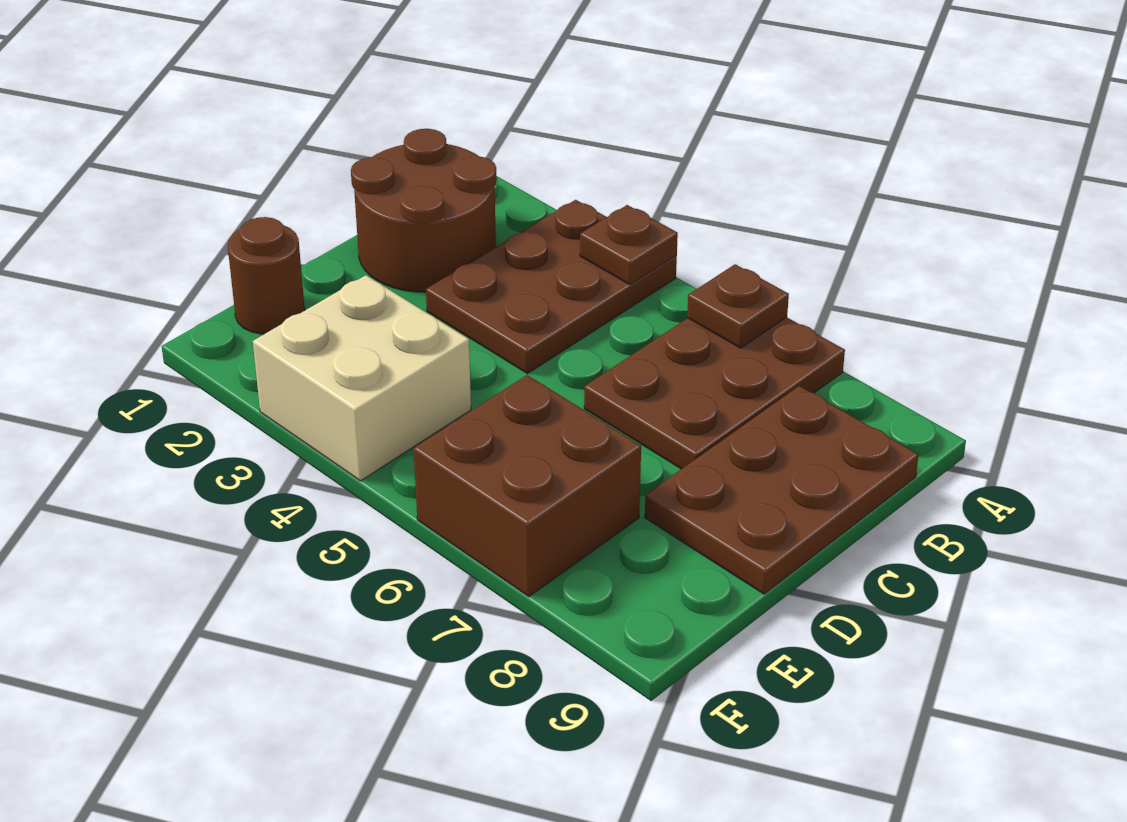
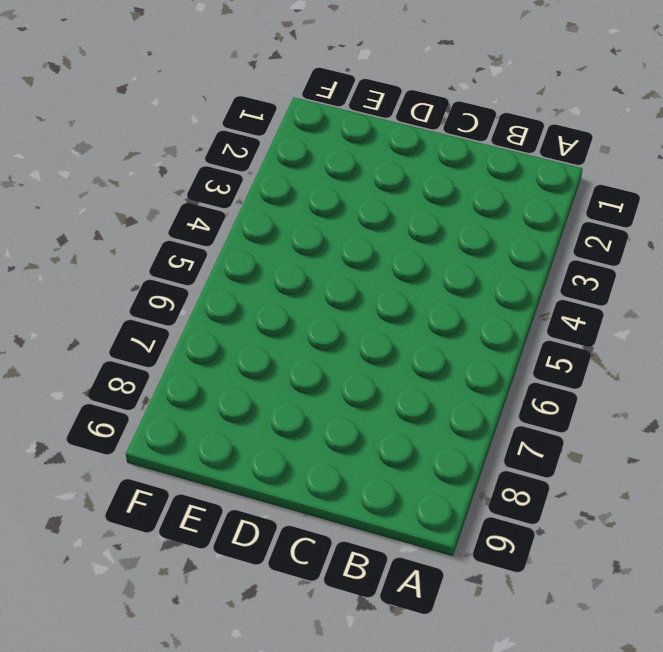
none -> brown 2x3 plate [426,200,677,374]
none -> brown 2x3 plate [584,317,845,469]

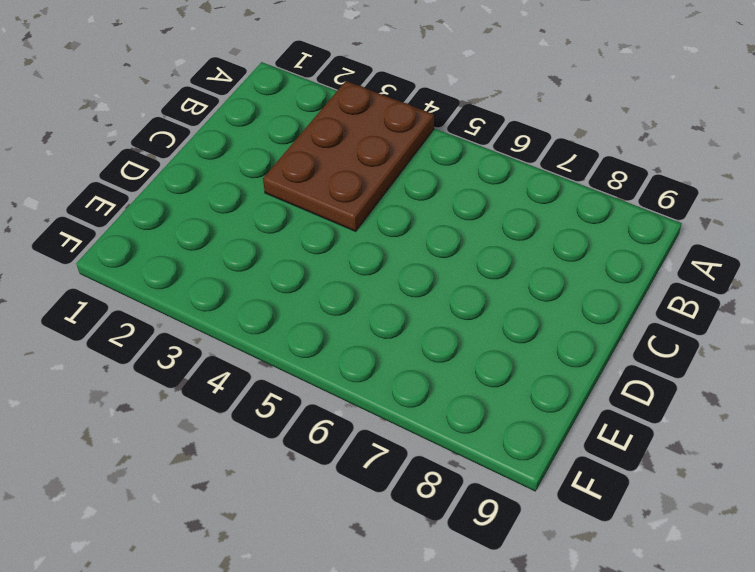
none -> brown 2x3 plate [584,317,845,469]
none -> brown 2x2 round brick [351,129,497,292]

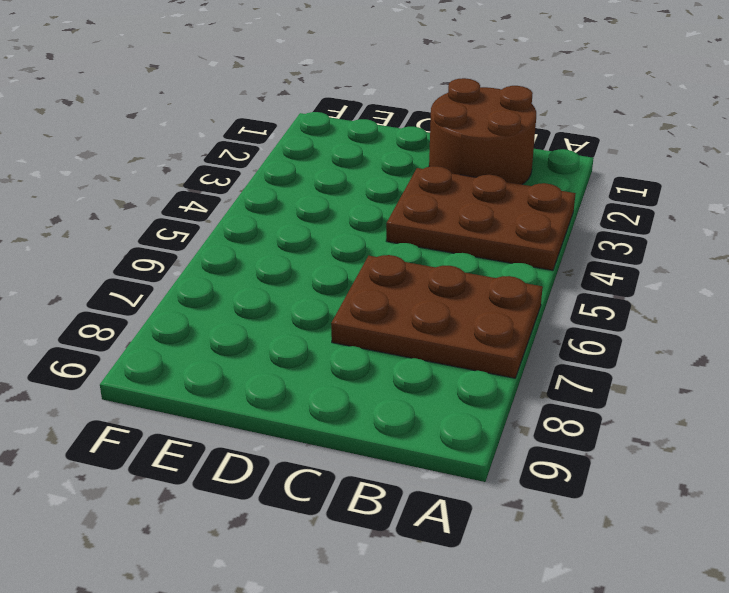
none -> brown 2x3 plate [645,386,919,594]
none -> brown 1x1 round brick [228,217,305,334]

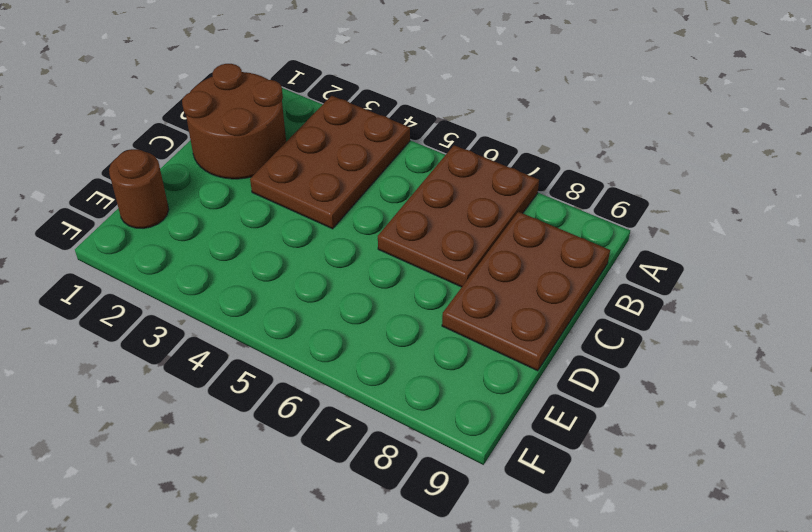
none -> tan 2x2 brick [253,275,471,481]
none -> brown 2x2 brick [414,375,641,597]

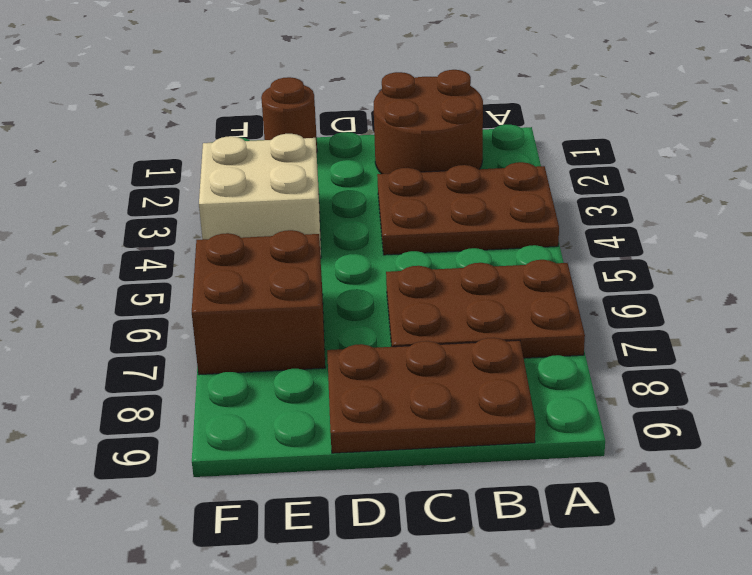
none -> brown 1x1 plate [580,205,678,285]
none -> brown 1x1 plate [687,264,789,348]

